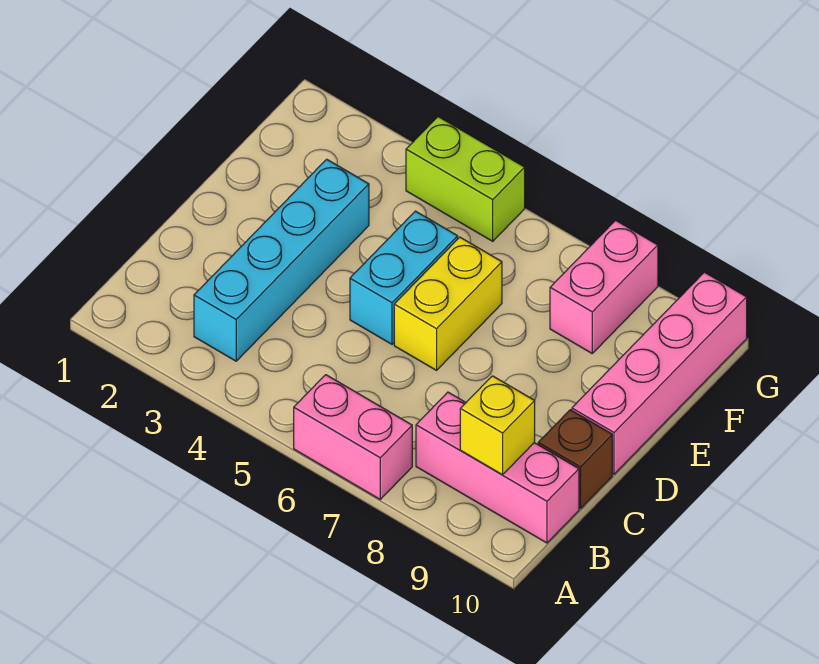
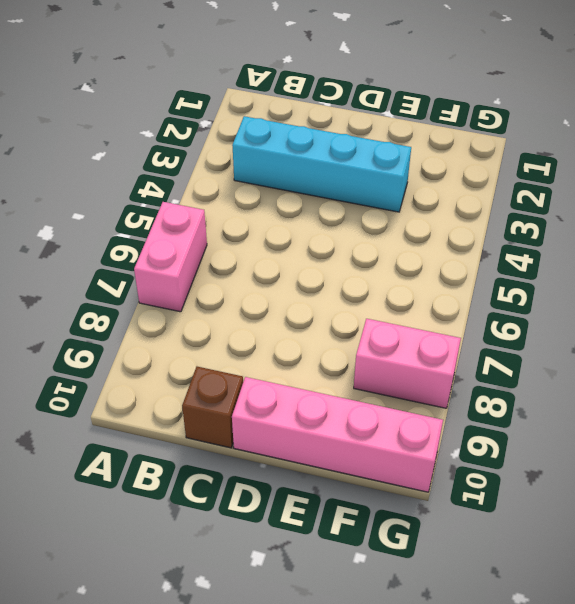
none -> pink 1x3 brick [416,392,579,543]
none -> cyan 1x2 brick [350,211,458,344]

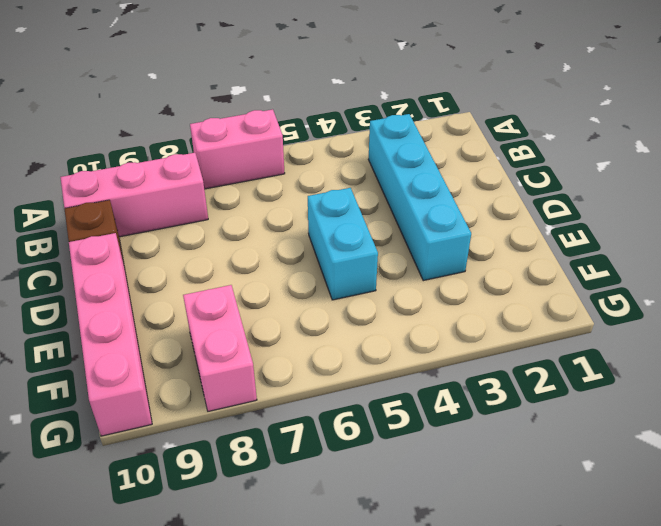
none -> yellow 1x2 brick [394,237,502,370]
none -> lime 1x2 brick [406,117,525,241]

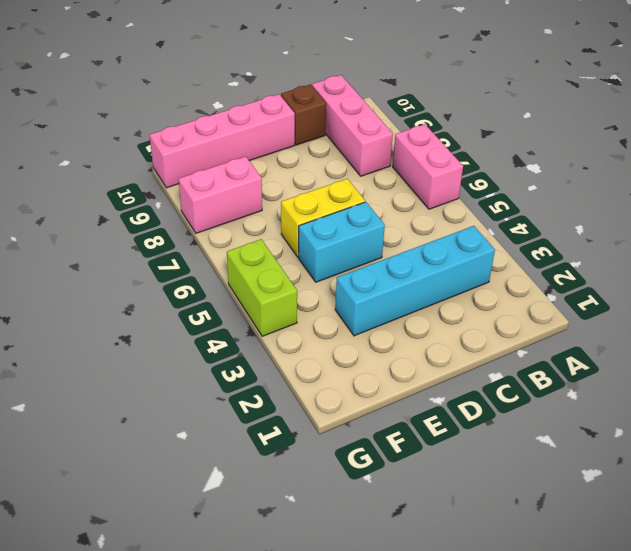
none -> yellow 1x1 brick [460,376,535,475]

